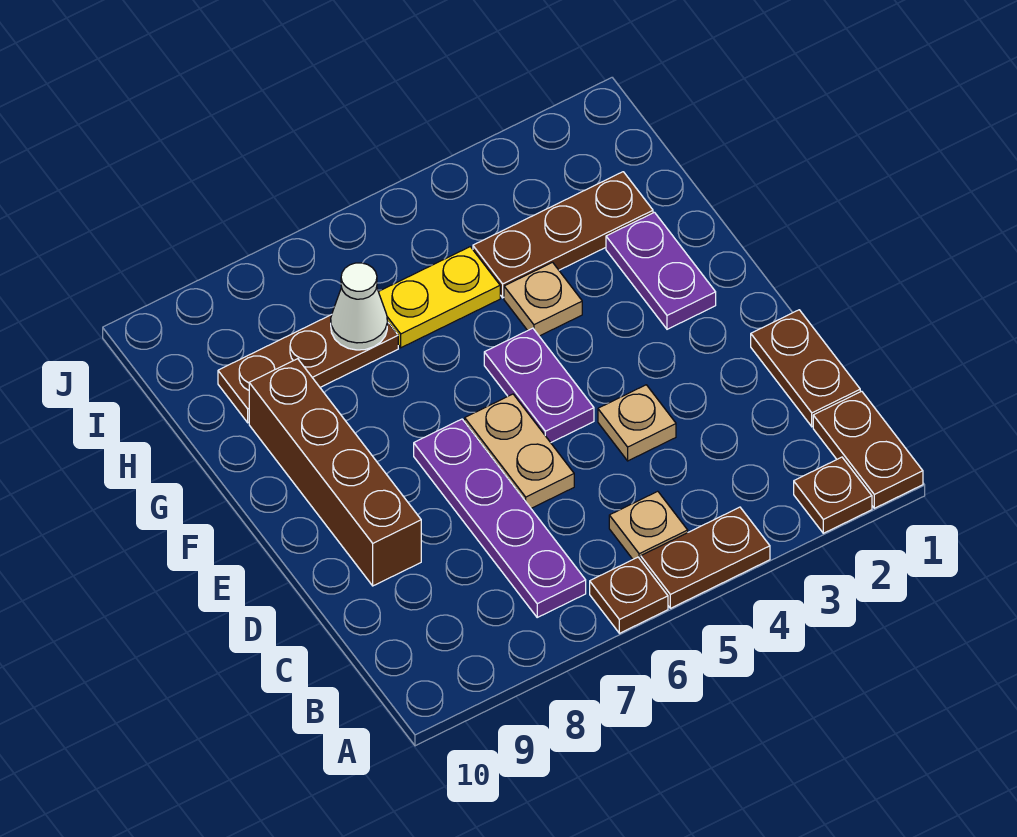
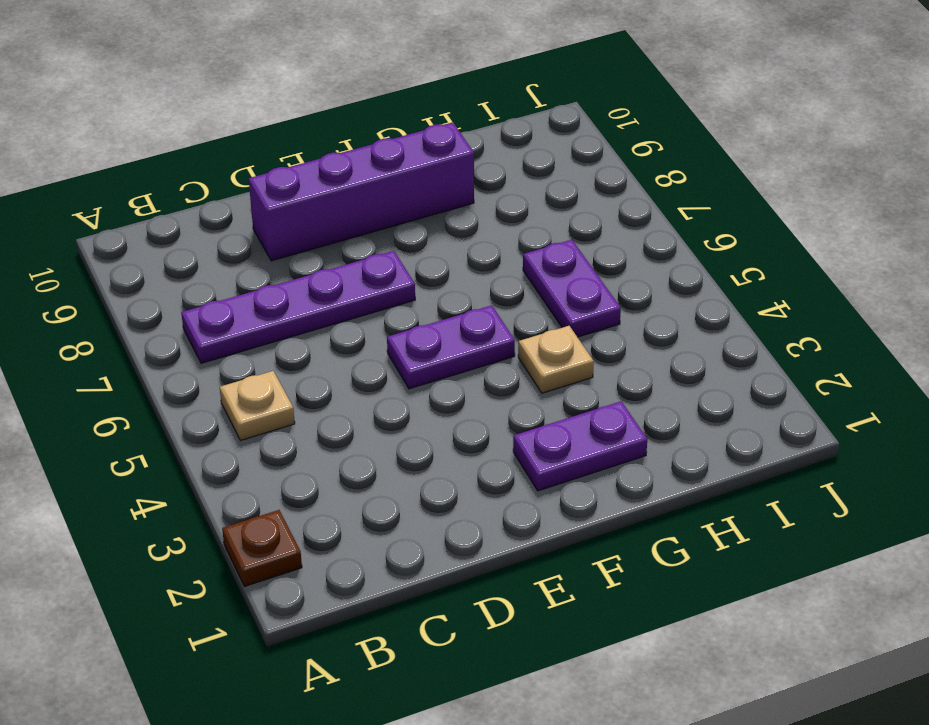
purple 1x4 brick [249,122,474,261] -> brown 1x4 brick [249,359,421,586]
purple 1x2 plate [523,240,621,337] -> yellow 1x2 plate [379,247,500,348]
none -> brown 1x2 plate [813,391,923,508]
none -> brown 1x2 plate [641,507,770,608]
none -> brown 1x1 plate [590,557,668,633]

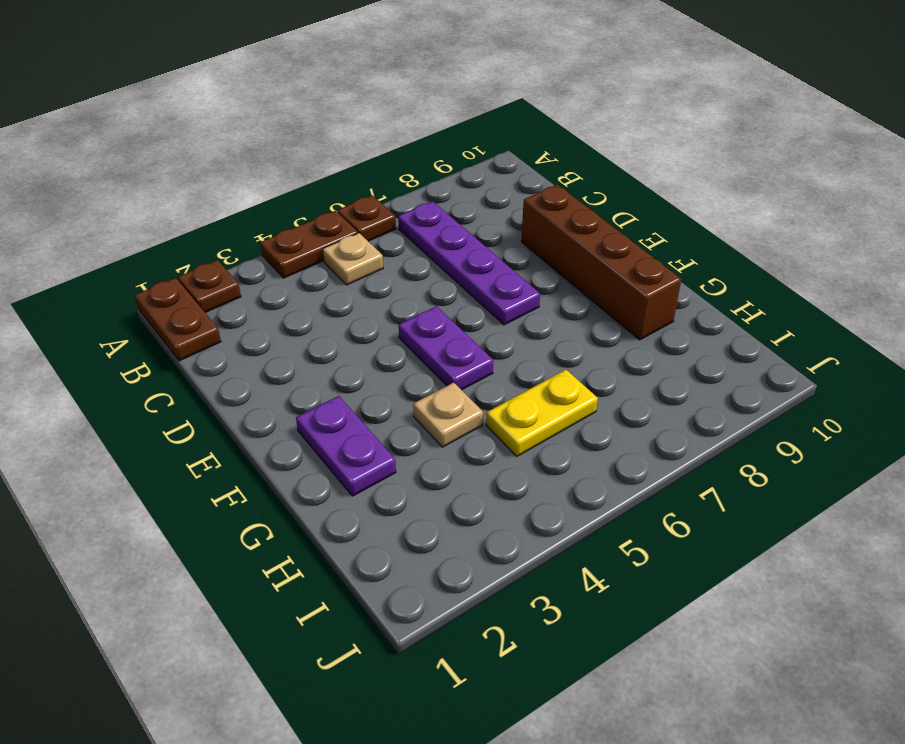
none -> brown 1x2 plate [751,310,860,427]
none -> tan 1x1 plate [598,385,676,461]
none -> tan 1x2 plate [465,394,574,508]

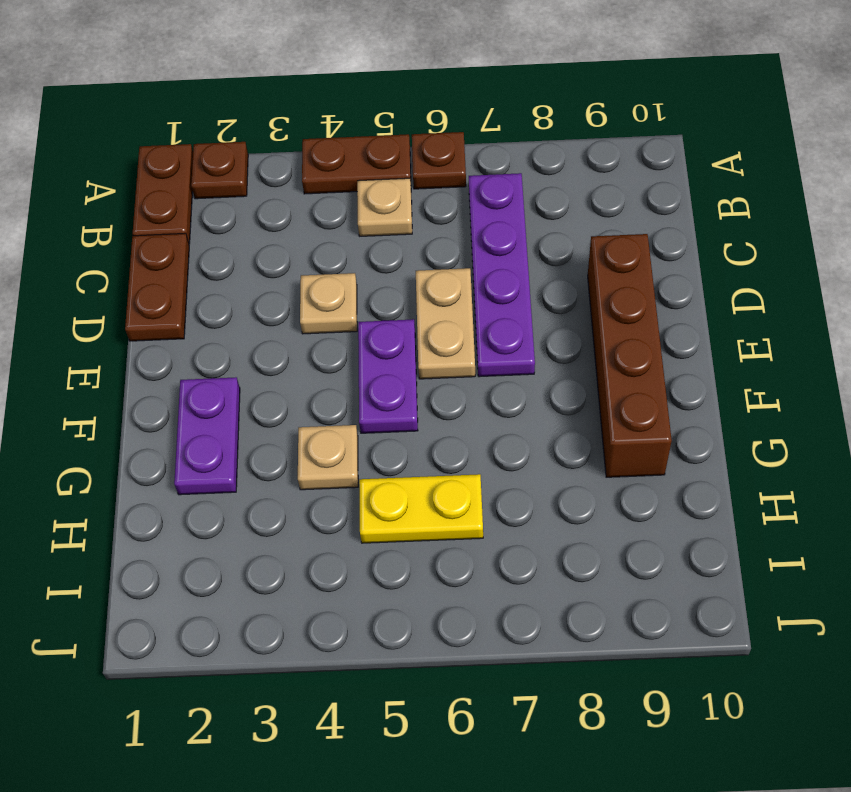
none -> brown 1x3 plate [473,172,653,298]
none -> brown 1x3 plate [218,315,398,423]
none -> white 1x1 cone [331,263,387,350]

